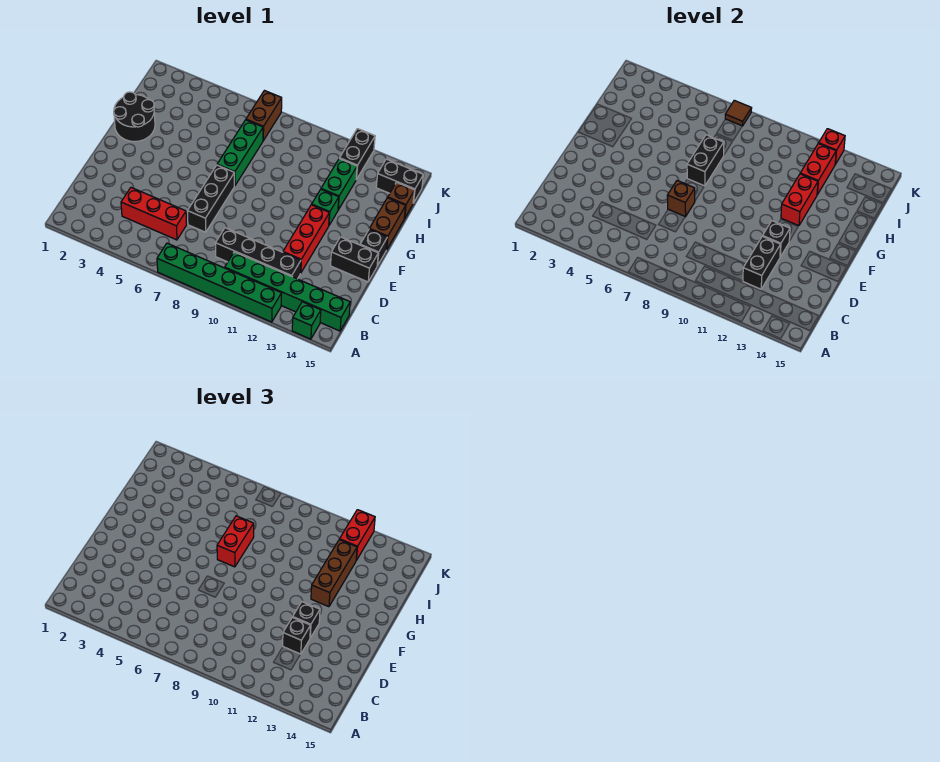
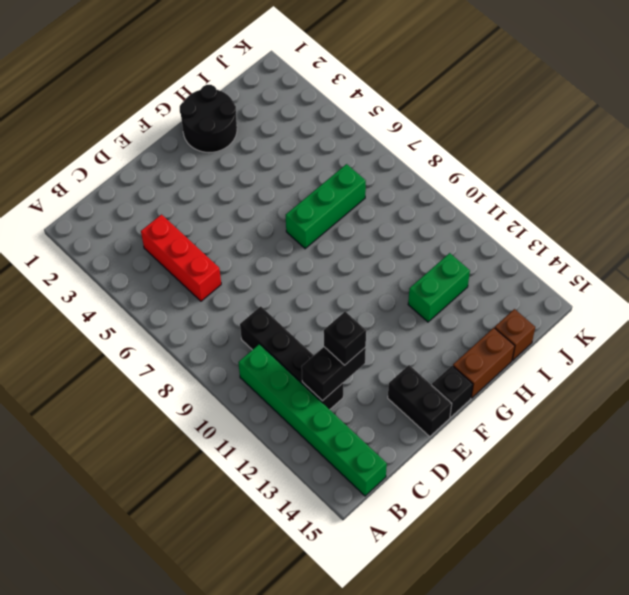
none -> green 1x6 brick [157,243,282,322]
none -> green 1x1 brick [292,302,321,339]
none -> black 1x3 brick [188,165,234,232]
none -> red 1x3 brick [283,205,329,273]

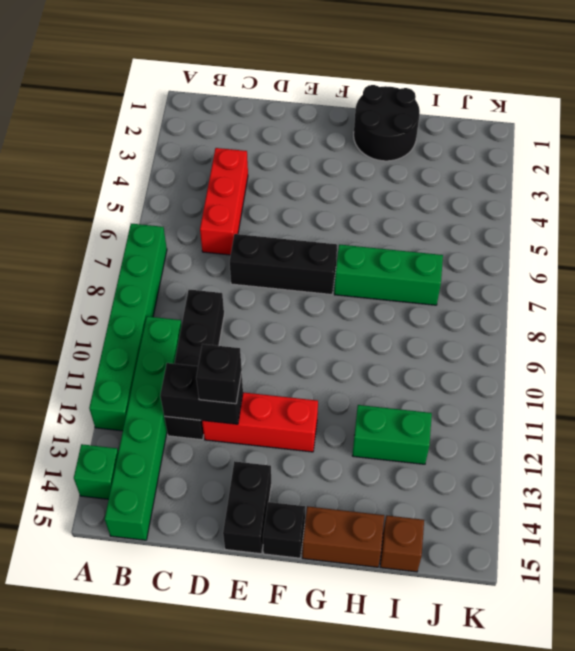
none -> green 1x1 brick [312,190,339,225]
none -> brown 1x2 brick [246,91,282,141]
none -> black 1x2 brick [339,129,375,179]
none -> black 1x2 brick [376,159,423,203]

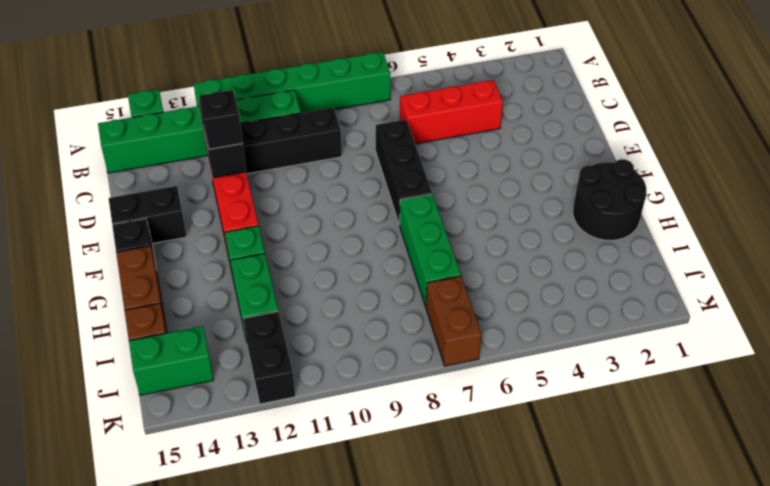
green 1x2 brick [129,326,214,395] -> black 1x2 brick [376,159,423,203]
none -> brown 1x1 brick [667,181,695,217]
none -> black 1x1 brick [763,221,790,257]
none -> black 1x2 brick [687,135,724,186]
none -> red 1x2 brick [781,174,818,226]

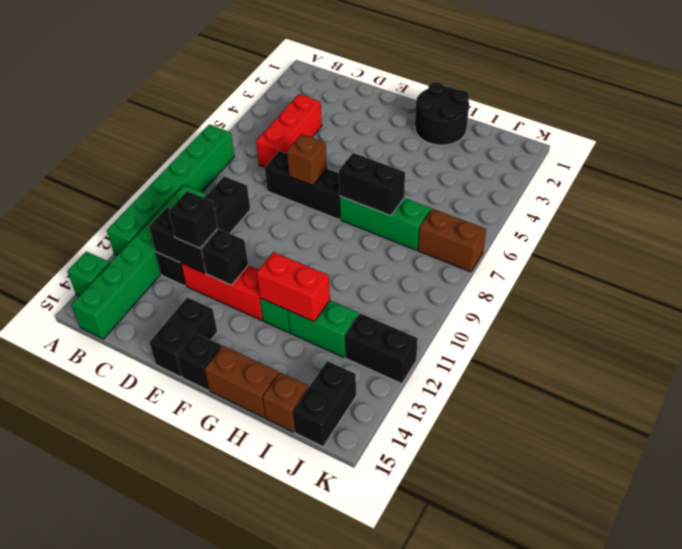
none -> red 1x2 brick [800,143,836,195]
none -> brown 1x1 tile [725,100,752,126]
none -> red 1x1 brick [819,129,845,164]
none -> black 1x1 brick [293,602,320,638]

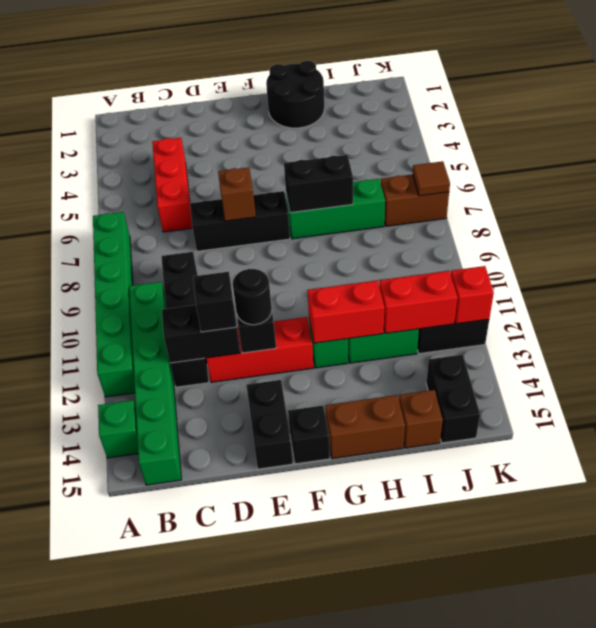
black 1x1 round brick [233,269,272,325] -> black 1x1 brick [293,602,320,638]
none -> red 1x2 brick [217,516,254,567]
none -> brown 1x3 brick [311,540,357,607]
none -> red 1x2 brick [339,510,375,560]

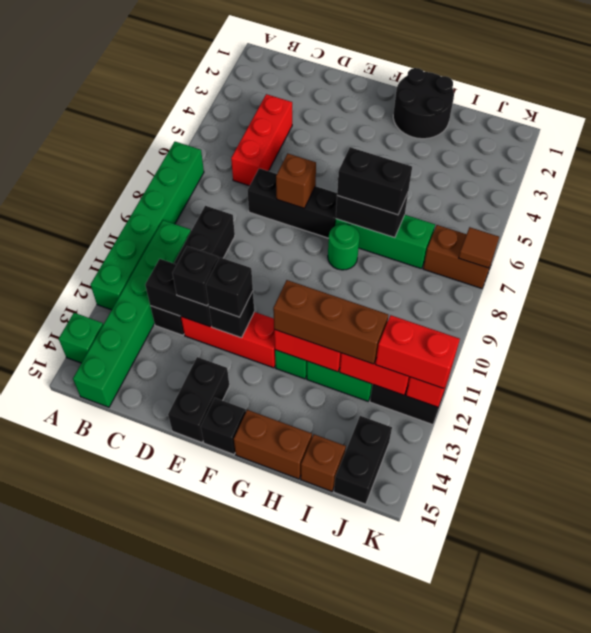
black 1x2 brick [337,147,412,215] -> red 1x2 brick [217,516,254,567]
green 1x1 round brick [328,224,359,270] -> none

